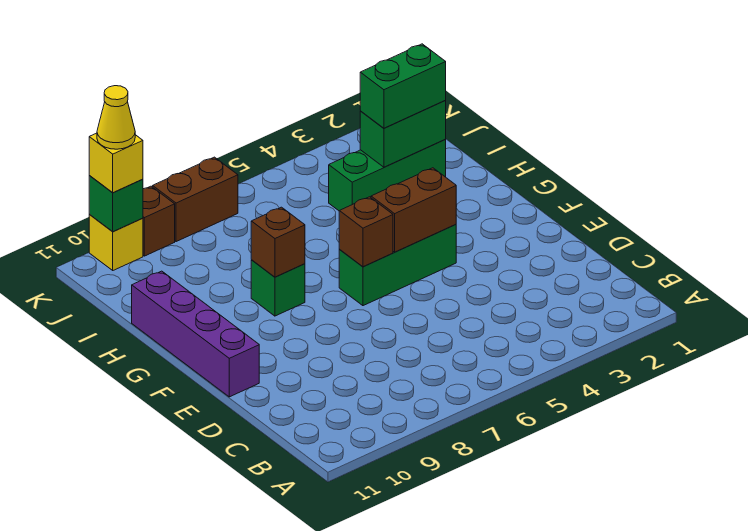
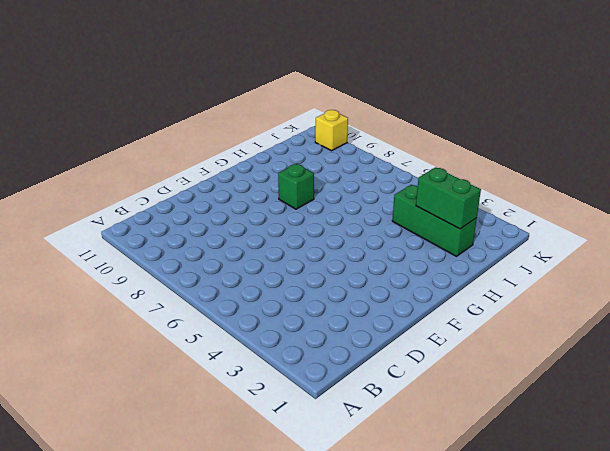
none -> purple 1x4 brick [132,271,259,397]
none -> green 1x3 brick [339,225,456,306]
none -> brown 1x2 brick [153,157,238,242]

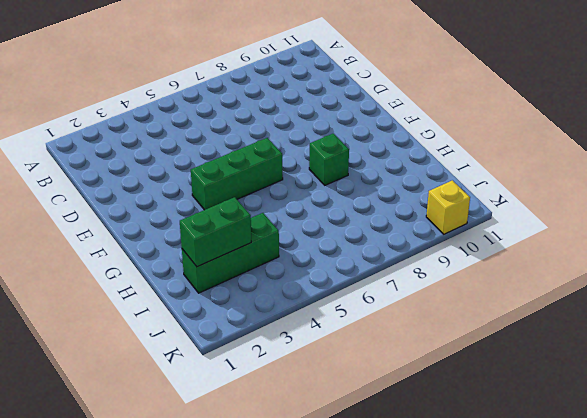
none -> purple 1x4 brick [132,271,259,397]
none -> brown 1x2 brick [153,157,238,242]
none -> brown 1x1 brick [143,186,175,256]

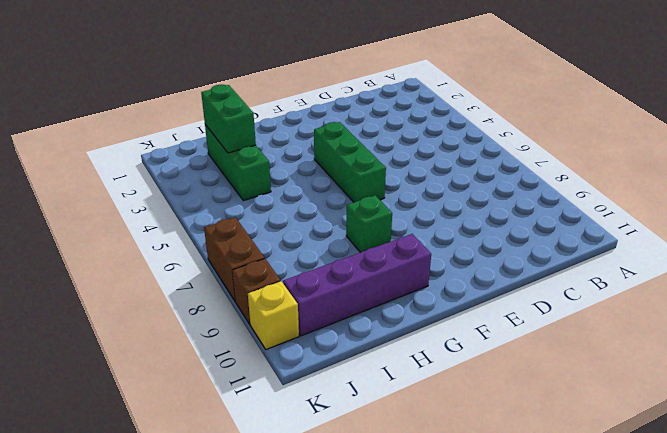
purple 1x4 brick [283,234,431,336] -> purple 1x4 brick moved to [132,271,259,397]
none -> brown 1x2 brick [371,168,456,252]
none -> brown 1x1 brick [339,197,393,267]
none -> brown 1x1 brick [251,207,305,277]

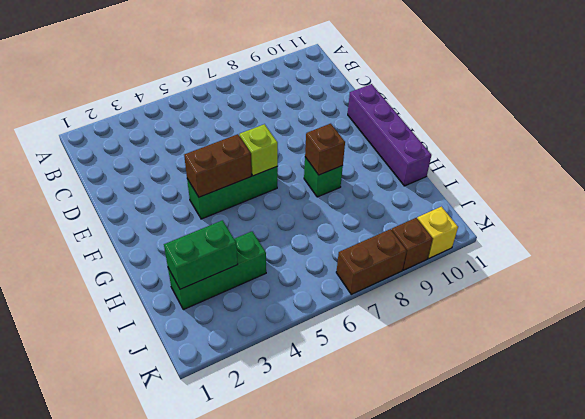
lime 1x1 brick [239,124,278,176] -> brown 1x1 brick [339,197,393,267]
none -> green 1x1 brick [89,176,143,232]
none -> green 1x2 brick [360,44,446,128]
none -> yellow 1x1 brick [89,133,143,193]

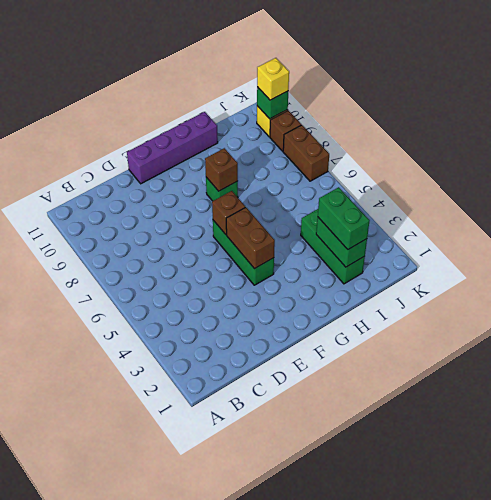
none -> yellow 1x1 cone [97,86,135,149]

